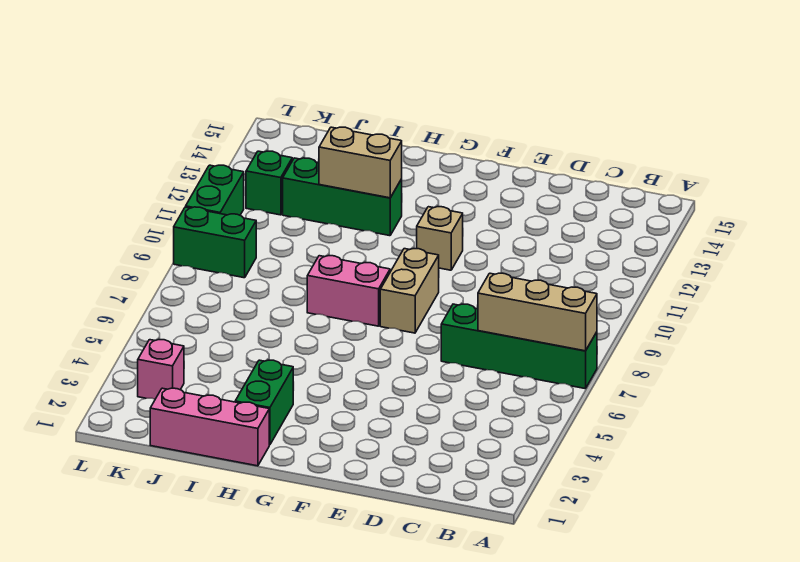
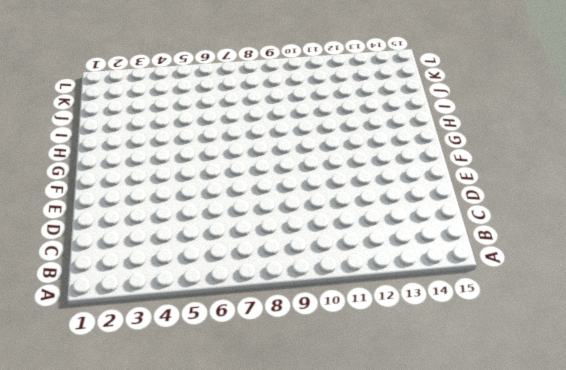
none -> green 1x4 brick [441,304,597,389]
none -> tan 1x2 brick [380,249,439,333]
none -> tan 1x1 brick [417,207,463,270]

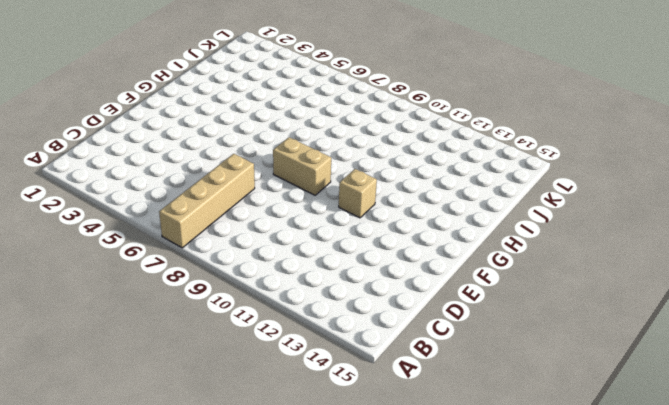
tan 1x4 brick [159,154,255,248] -> green 1x4 brick [441,304,597,389]
none -> pink 1x2 brick [307,256,390,326]
none -> pink 1x3 brick [150,388,269,466]
none -> green 1x2 brick [235,360,293,445]

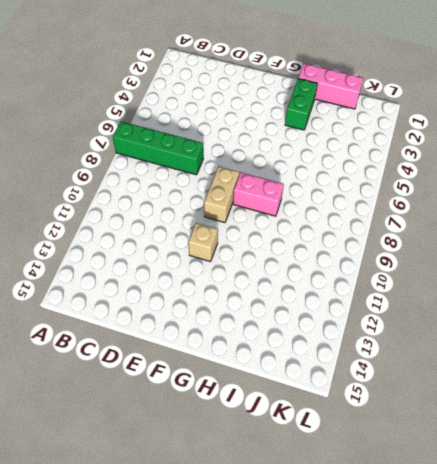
none -> green 1x3 brick [283,158,402,236]
none -> pink 1x1 brick [138,340,184,399]
none -> green 1x2 brick [174,207,256,278]

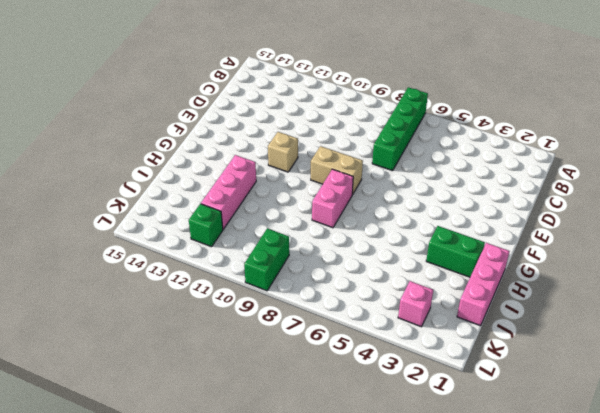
pink 1x3 brick [201,155,256,229] -> green 1x3 brick [283,158,402,236]
none -> green 1x2 brick [186,165,244,215]
none -> tan 1x3 brick [478,273,597,351]
none -> tan 1x2 brick [319,127,402,198]

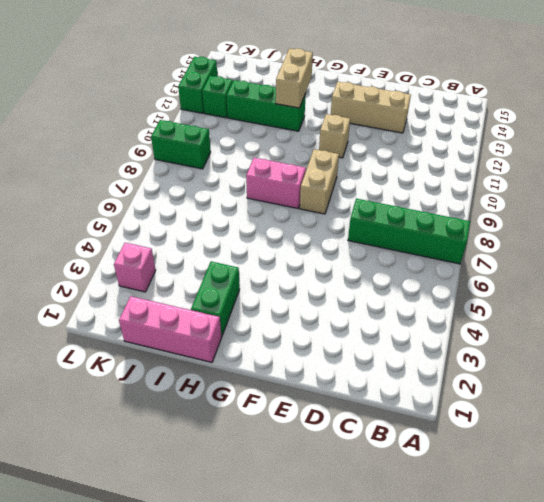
tan 1x3 brick [331,82,411,133] -> tan 1x3 brick moved to [478,273,597,351]
tan 1x2 brick [276,48,313,108] -> tan 1x2 brick turned to [319,127,402,198]
green 1x2 brick [178,57,217,113] -> green 1x2 brick moved to [186,165,244,215]

